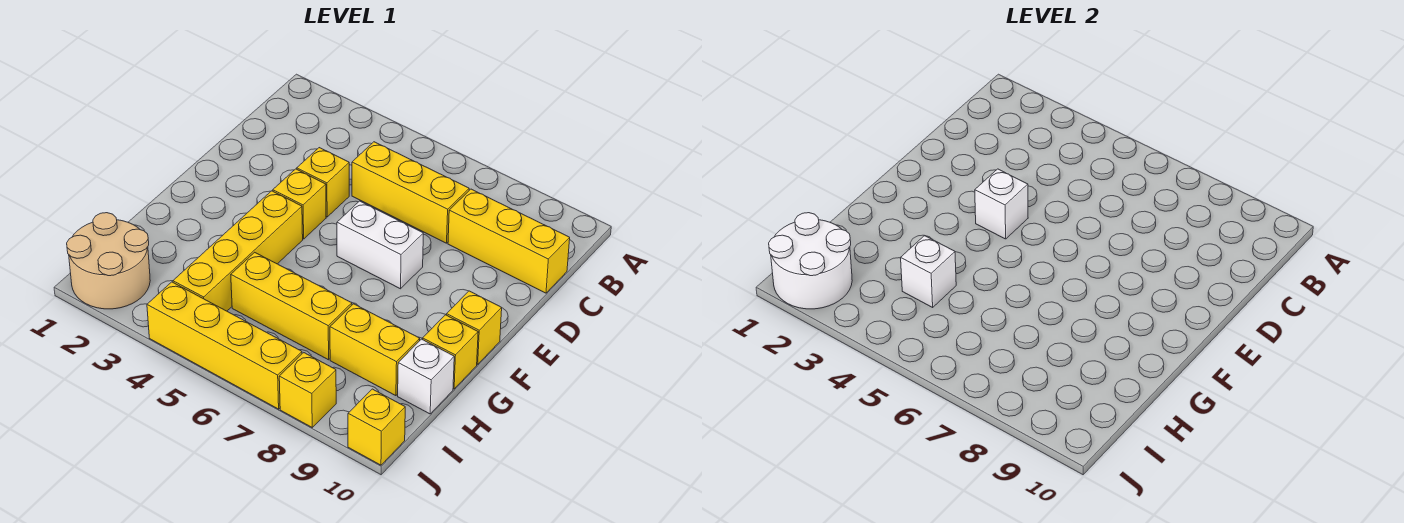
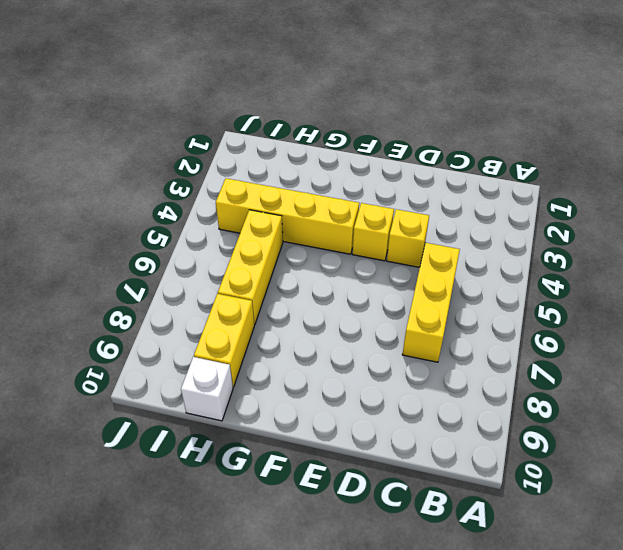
none -> yellow 1x3 brick [448,189,570,293]
none -> white 1x2 brick [337,201,423,289]
none -> yellow 1x1 brick [447,291,502,364]

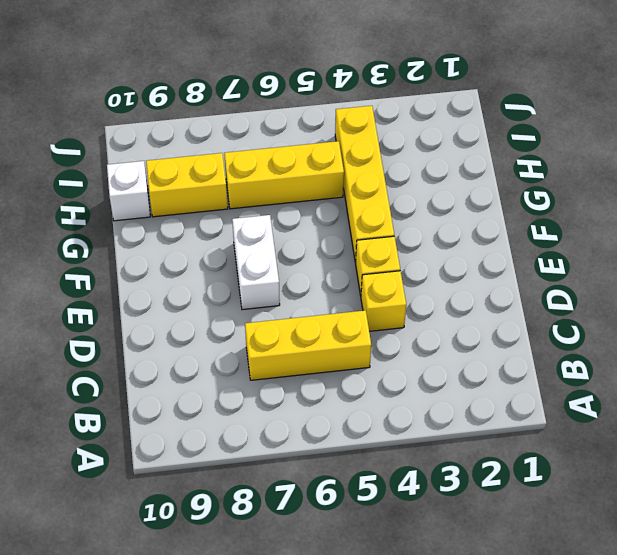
white 1x2 brick [232,215,280,310] -> white 1x2 brick turned to [337,201,423,289]
none -> yellow 1x3 brick [448,189,570,293]
none -> yellow 1x1 brick [447,291,502,364]
none -> yellow 1x1 brick [423,315,478,389]

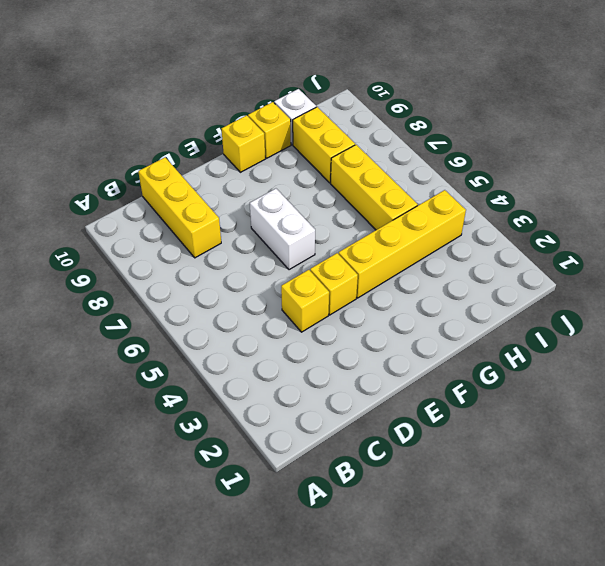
none -> yellow 1x3 brick [352,142,469,243]
none -> tan 2x2 round brick [67,213,150,309]
none -> yellow 1x4 brick [147,282,302,409]

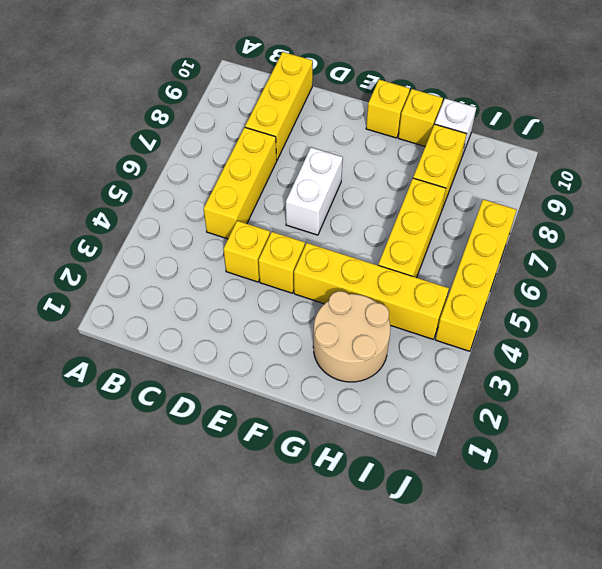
tan 2x2 round brick [313,291,390,382] -> tan 2x2 round brick moved to [67,213,150,309]
none -> yellow 1x1 brick [279,353,336,427]
none -> yellow 1x1 brick [348,389,405,465]
none -> white 1x1 brick [975,169,1028,239]

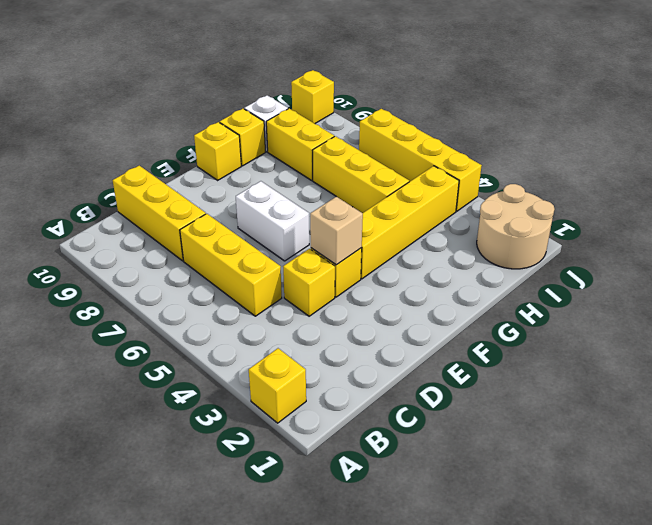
yellow 1x1 brick [249,348,306,423] -> yellow 1x1 brick moved to [279,353,336,427]
tan 1x1 brick [310,197,363,265] -> white 1x1 brick [975,169,1028,239]
none -> white 1x1 brick [901,236,956,307]
none -> white 2x2 round brick [769,213,852,309]

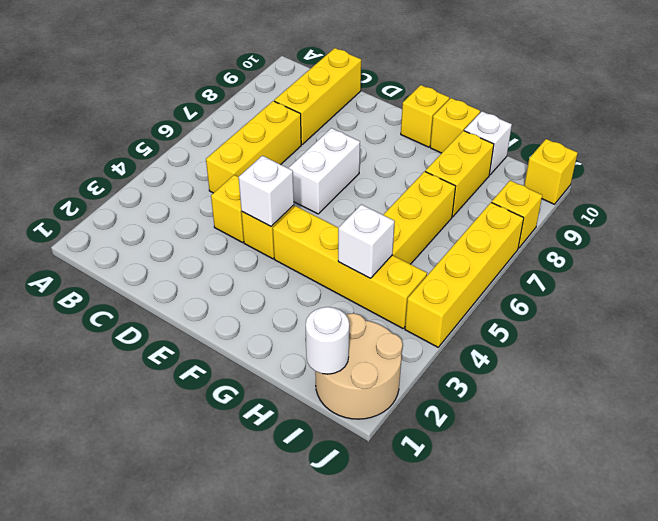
white 1x1 round brick [306,307,349,374] -> white 2x2 round brick [769,213,852,309]

